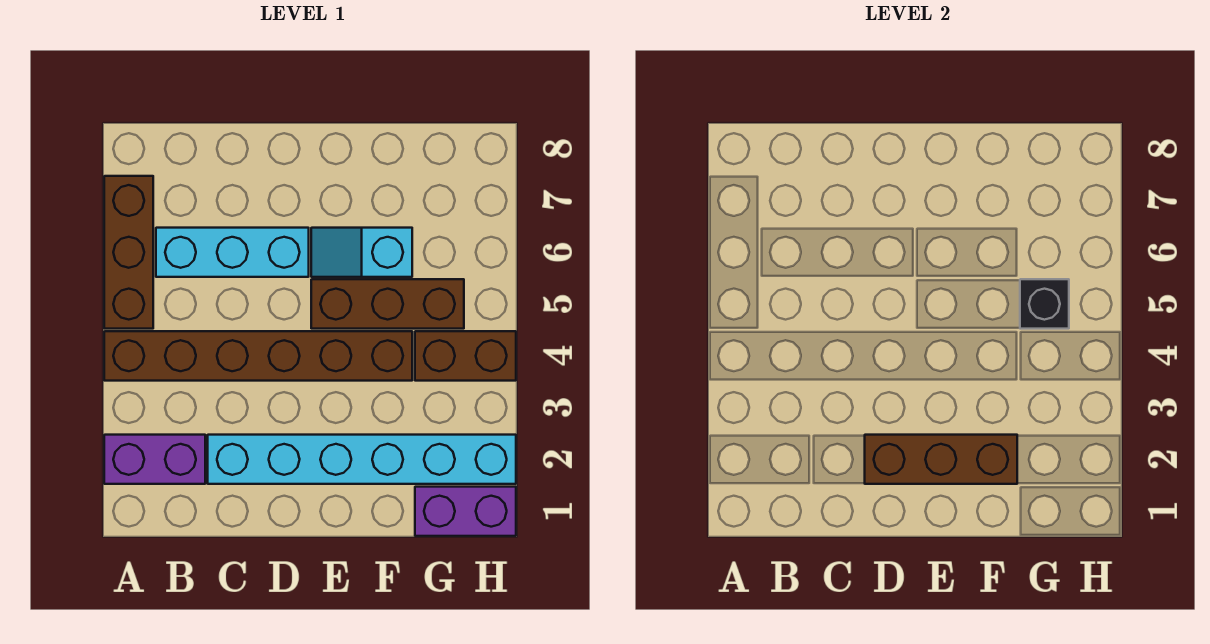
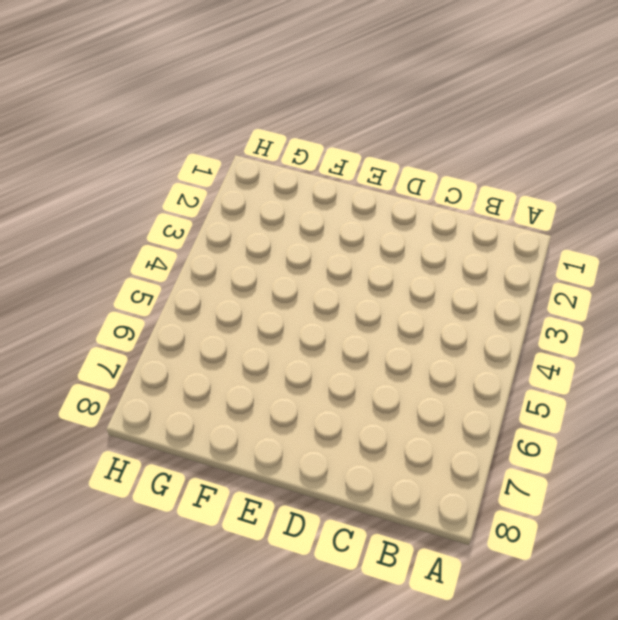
none -> purple 1x2 brick [104,435,205,484]
none -> brown 1x6 brick [104,331,412,381]

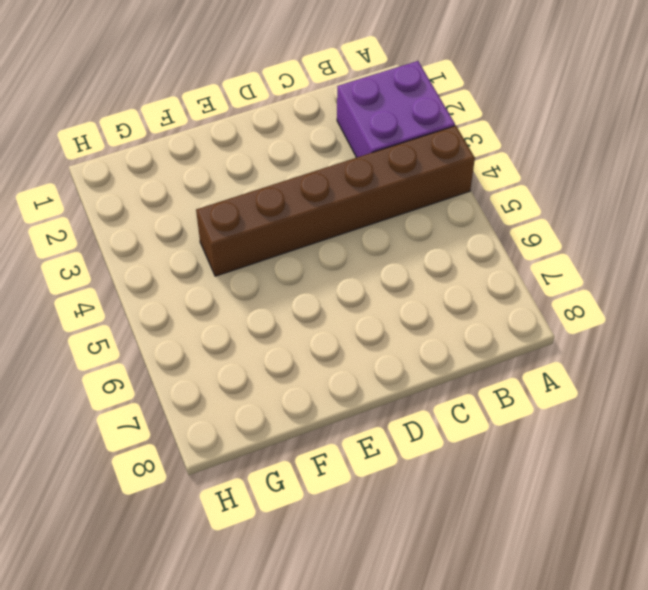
purple 2x2 brick [337,61,455,158] -> purple 1x2 brick [104,435,205,484]
none -> brown 1x3 brick [104,176,153,329]
none -> cyan 1x3 brick [156,228,309,277]

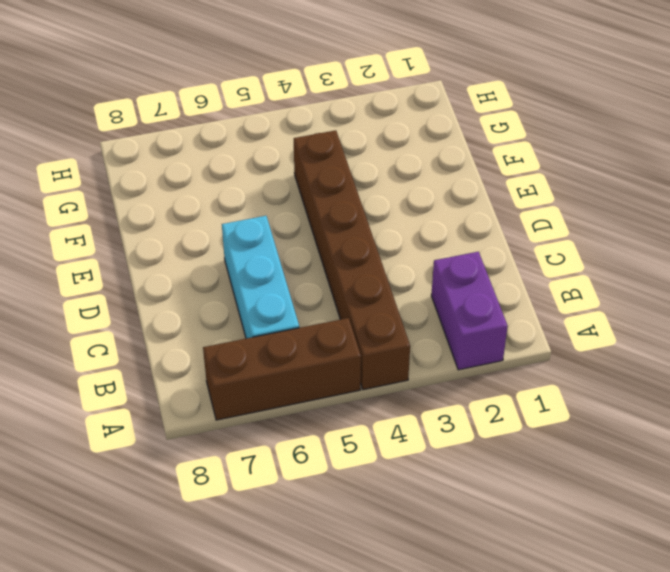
none -> cyan 1x6 brick [208,435,516,484]
none -> brown 1x3 brick [311,279,464,329]

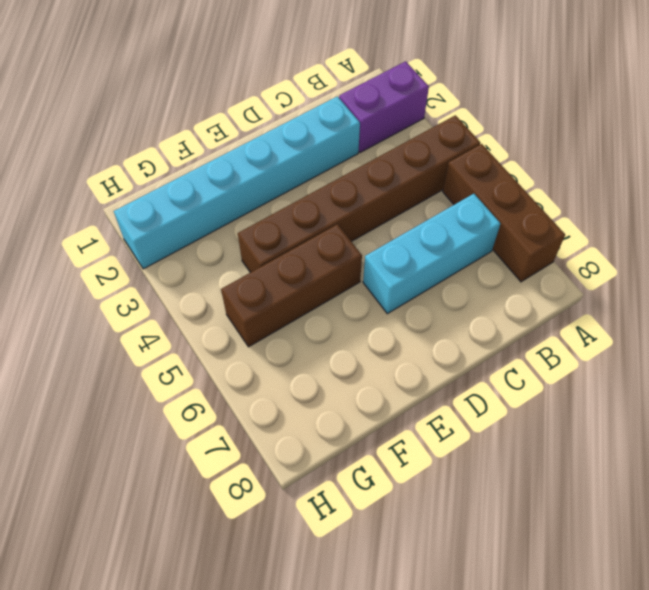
none -> cyan 1x2 slope [311,228,412,277]
none -> purple 1x2 brick [415,487,516,536]

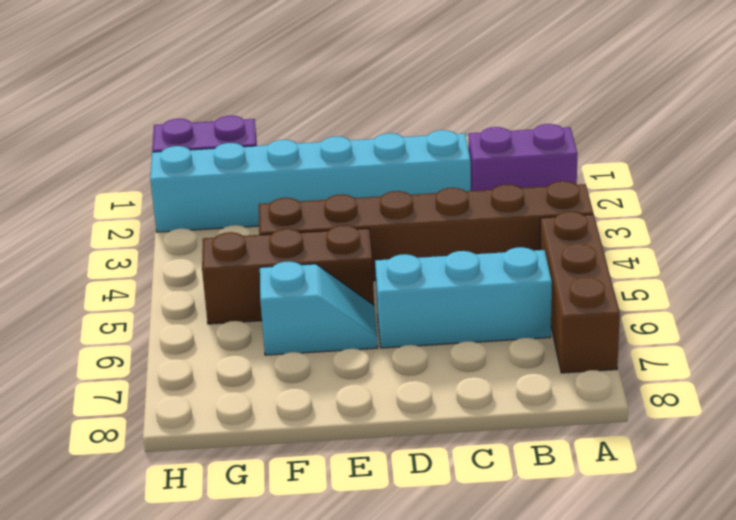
none -> brown 1x2 brick [415,331,516,381]
none -> brown 1x3 brick [865,435,1017,484]

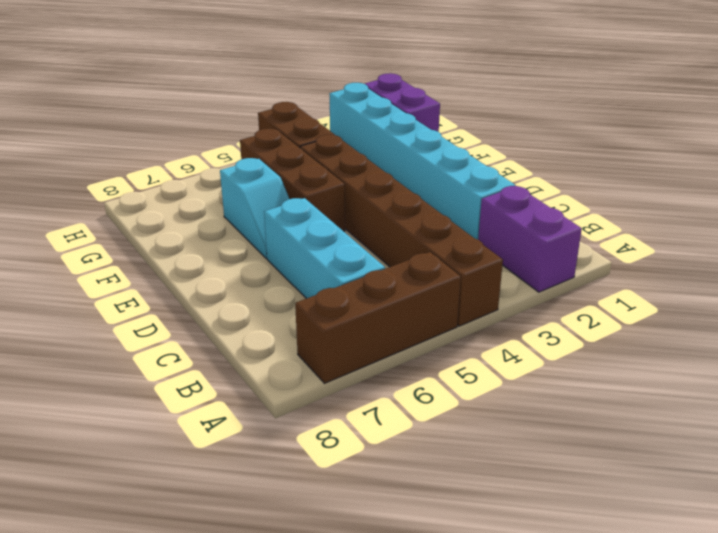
none -> brown 1x3 brick [865,435,1017,484]
none -> black 1x1 brick [1020,279,1069,329]

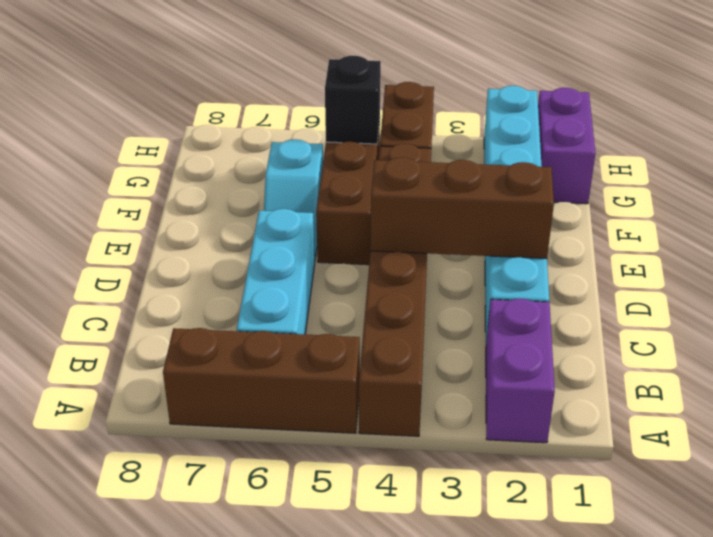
brown 1x3 brick [370,157,554,259] -> brown 1x3 brick turned to [865,435,1017,484]

